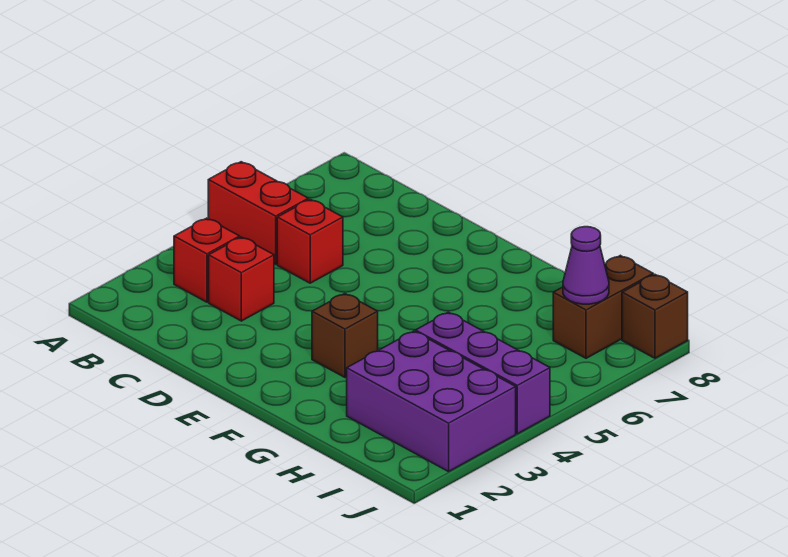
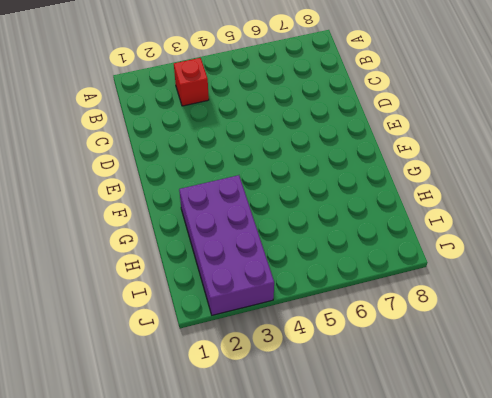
purple 2x4 brick [179,175,274,315] -> purple 2x3 brick [347,331,516,472]
none -> red 1x2 brick [208,162,308,264]
none -> red 1x1 brick [209,237,274,321]

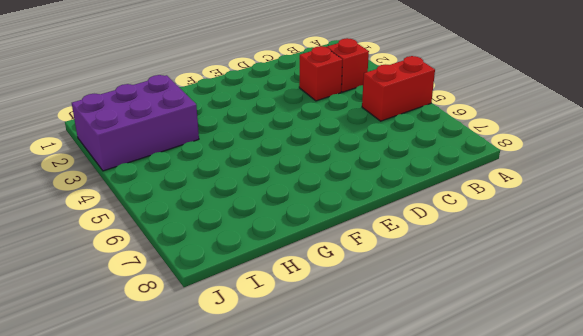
none -> red 1x1 brick [277,199,343,283]
none -> brown 1x1 brick [312,294,378,377]

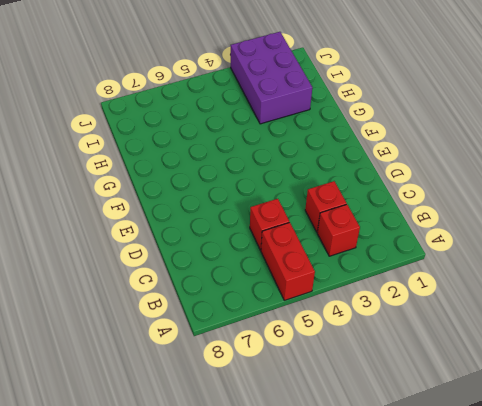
none -> brown 1x1 brick [312,294,378,377]
none -> purple 1x3 brick [415,312,550,434]

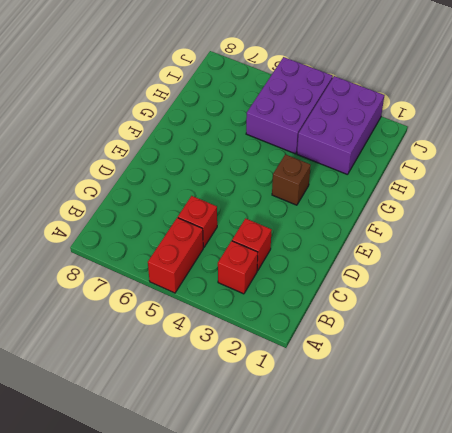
purple 2x3 brick [246,57,333,154] -> purple 1x3 brick [415,312,550,434]
none -> brown 1x2 brick [553,255,653,358]
none -> brown 1x1 brick [622,274,688,358]

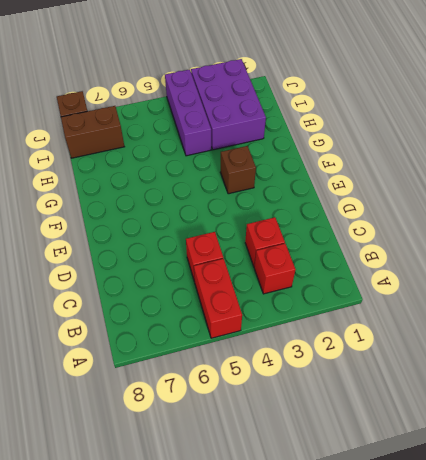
none -> purple 1x1 cone [563,227,609,304]

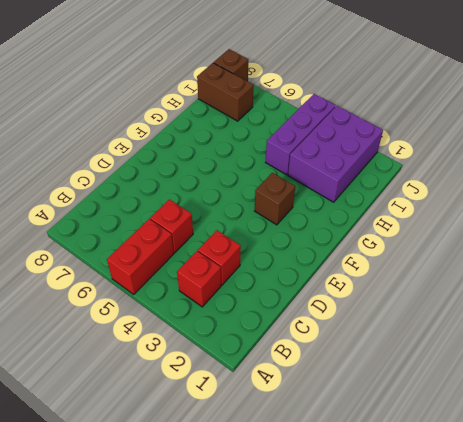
none -> purple 1x1 cone [563,227,609,304]

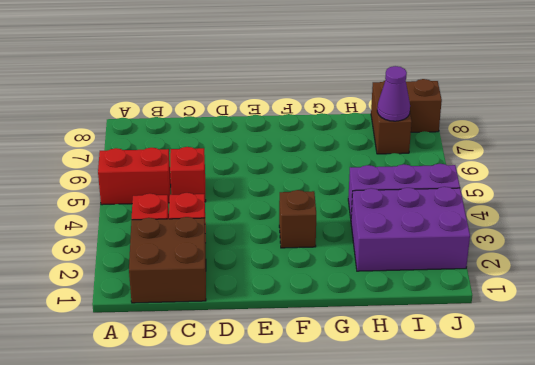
brown 2x2 brick [129,217,206,303] -> none

